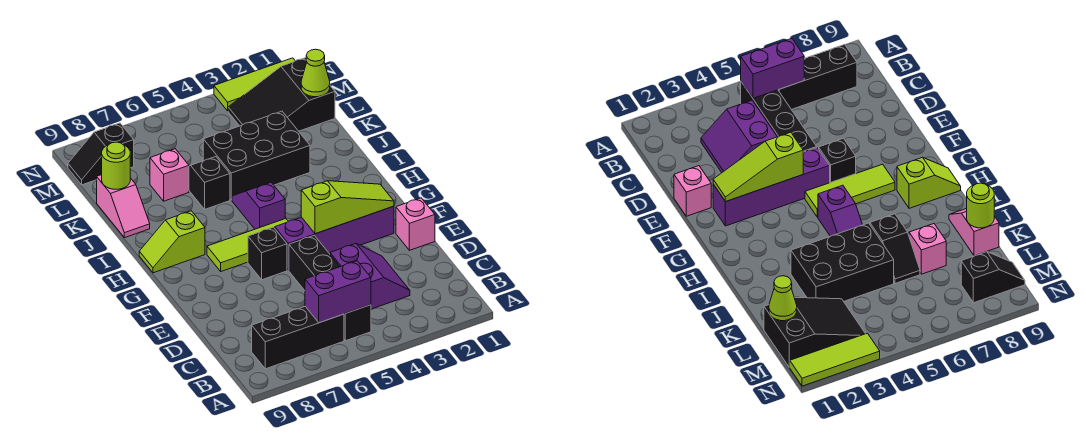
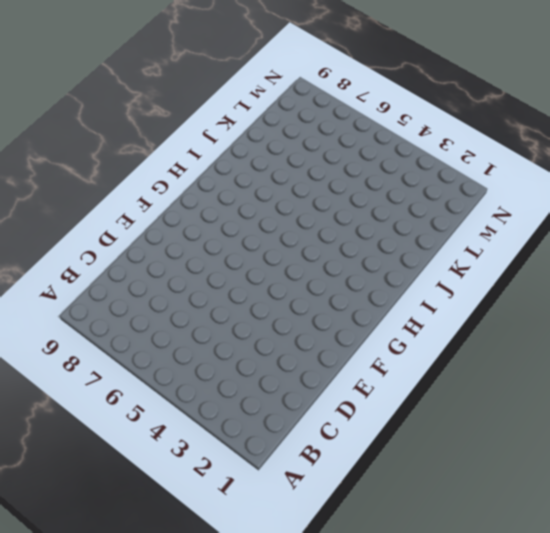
none -> black 1x4 brick [289,235,371,341]
none -> black 1x3 brick [252,307,344,369]
none -> purple 2x2 slope [330,244,410,309]

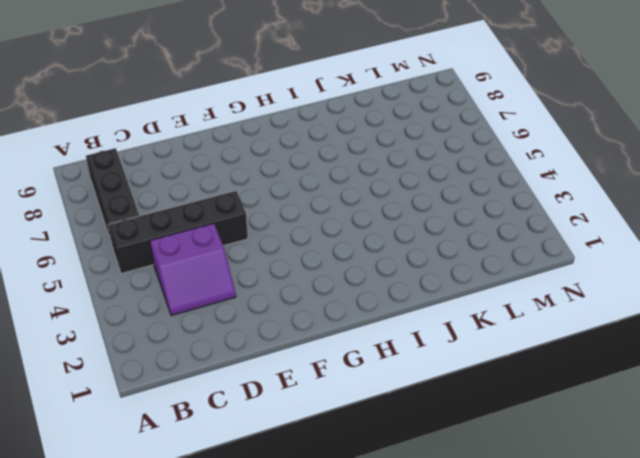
none -> pink 1x1 brick [396,198,435,250]
none -> purple 1x4 brick [275,206,394,270]
none -> black 1x1 brick [248,227,287,280]

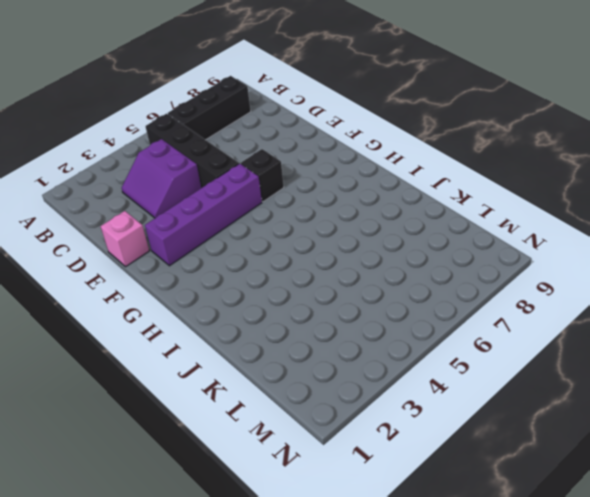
none -> lime 1x3 tile [207,218,288,271]
none -> purple 1x2 slope [232,182,285,229]
none -> lime 1x2 slope [139,211,205,273]

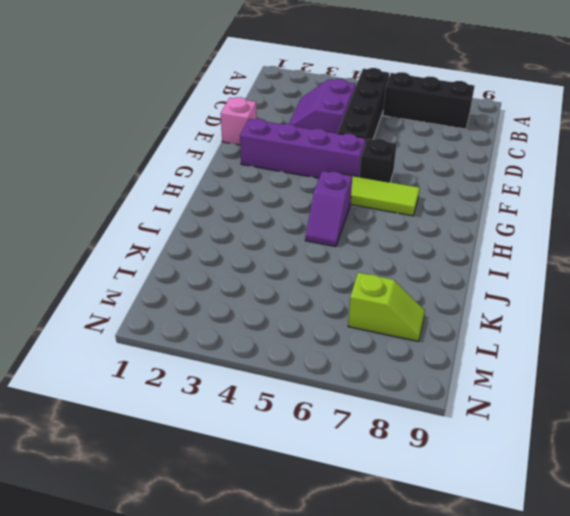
lime 1x2 slope [348,273,425,341] -> lime 1x2 slope moved to [139,211,205,273]
none -> black 2x3 brick [203,111,310,200]
none -> black 1x2 slope [189,157,230,209]
none -> pink 1x2 slope [97,175,150,238]

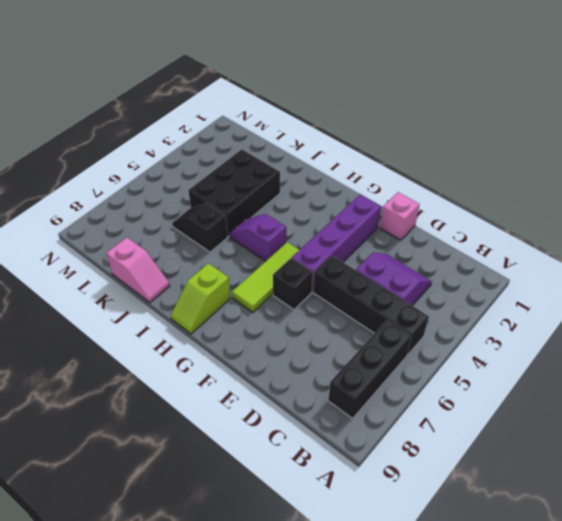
none -> pink 1x1 brick [150,149,189,201]
none -> black 2x3 slope [228,58,335,131]
none -> black 1x2 slope [68,123,134,185]

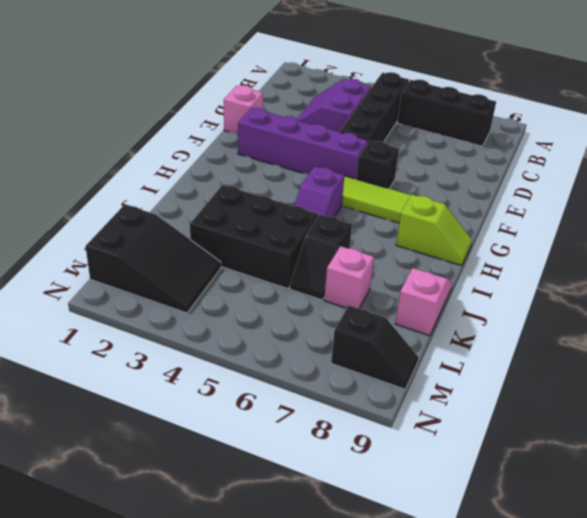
none -> lime 1x3 tile [214,58,295,111]
none -> purple 1x2 brick [305,261,371,323]
none -> lime 1x3 slope [301,181,394,234]

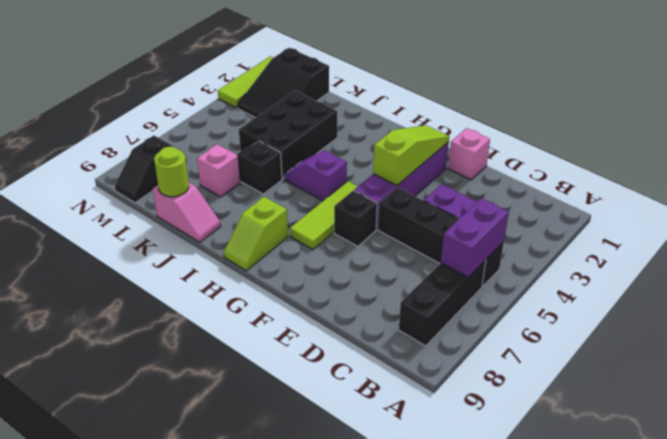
none -> lime 1x1 cone [301,49,330,97]

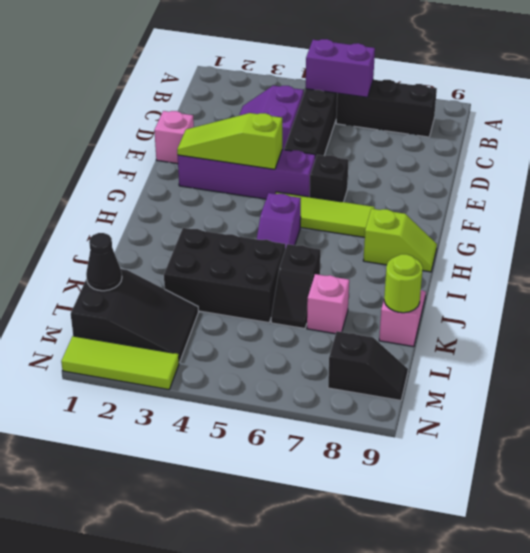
black 1x1 cone [86,233,122,291] -> lime 1x1 cone [301,49,330,97]

